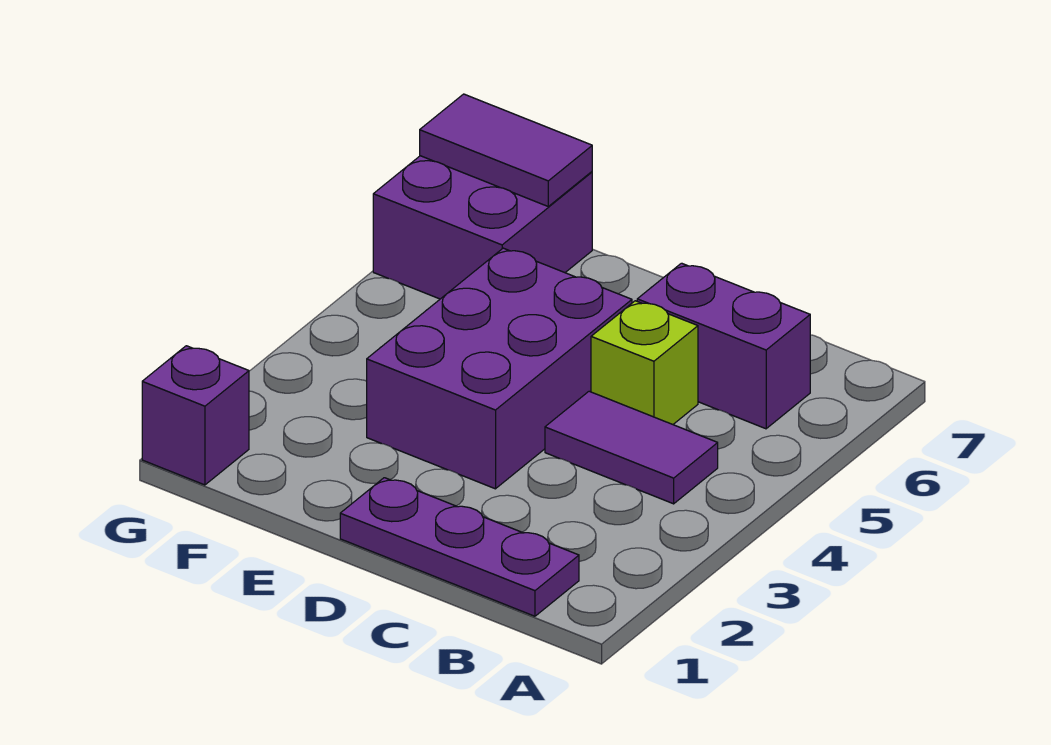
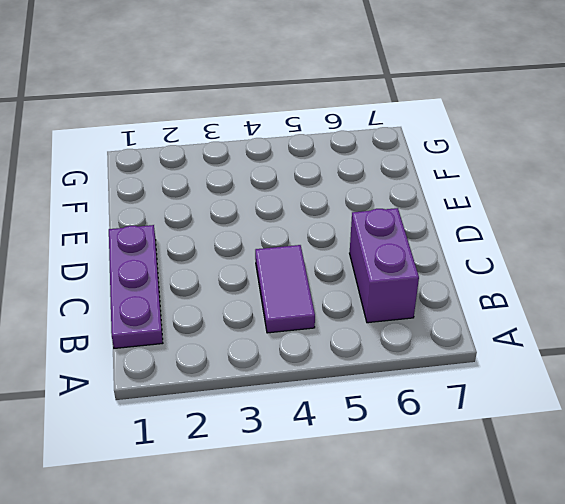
none -> lime 1x1 brick [591,301,698,424]
none -> purple 2x3 brick [367,248,632,489]

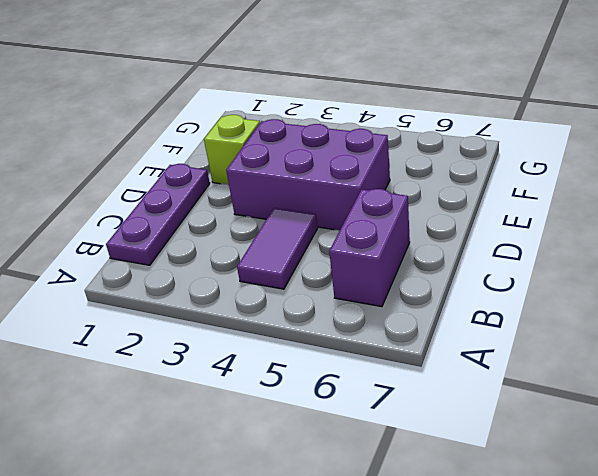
lime 1x1 brick [204,115,260,184] -> lime 1x1 brick moved to [591,301,698,424]
none -> purple 2x2 brick [373,156,592,299]
none -> purple 1x1 brick [142,346,249,485]

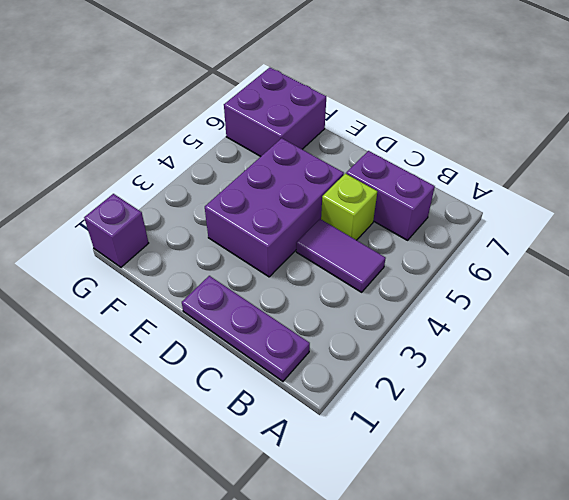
none -> purple 1x2 tile [420,94,592,206]

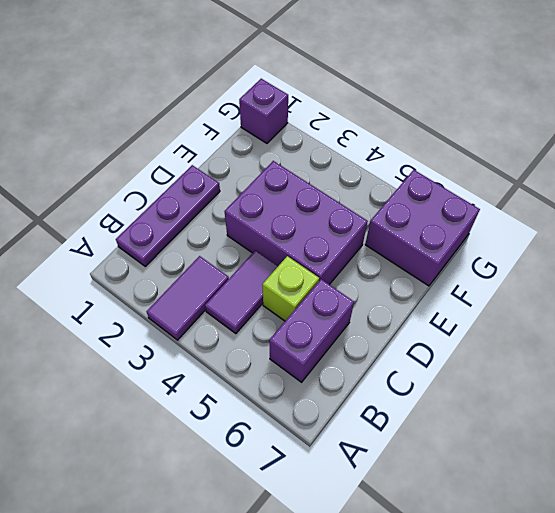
purple 1x2 tile [146,256,229,340] -> purple 1x2 tile moved to [420,94,592,206]

